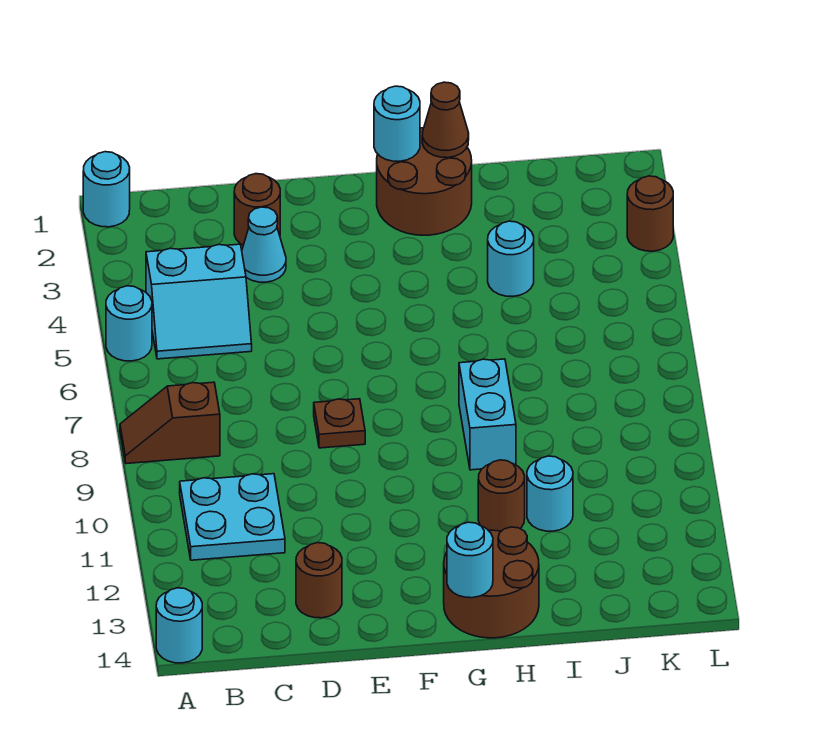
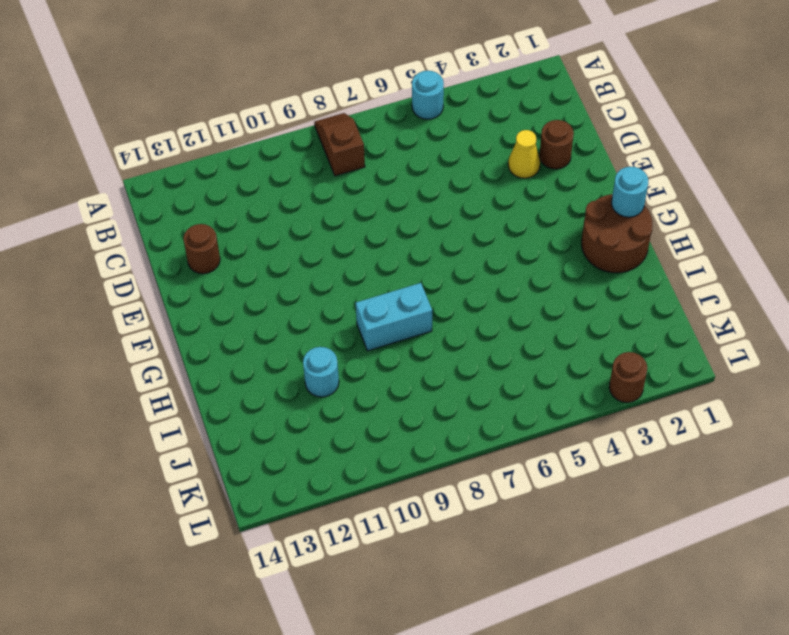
yellow 1x1 cone [508,130,540,178] -> cyan 1x1 cone [242,207,286,282]
none -> cyan 1x1 round brick [83,152,130,227]
none -> cyan 1x1 round brick [156,588,202,663]
none -> cyan 2x2 slope [146,244,252,359]

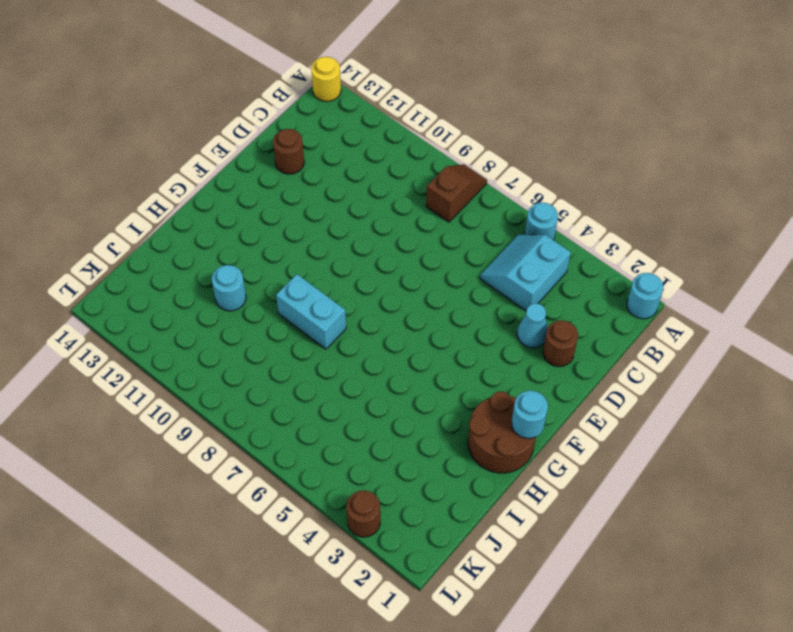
yellow 1x1 round brick [311,57,341,102] -> cyan 1x1 round brick [156,588,202,663]
none -> cyan 2x2 plate [180,474,285,560]
none -> brown 1x1 plate [314,399,365,448]
none -> brown 2x2 round brick [444,527,539,638]

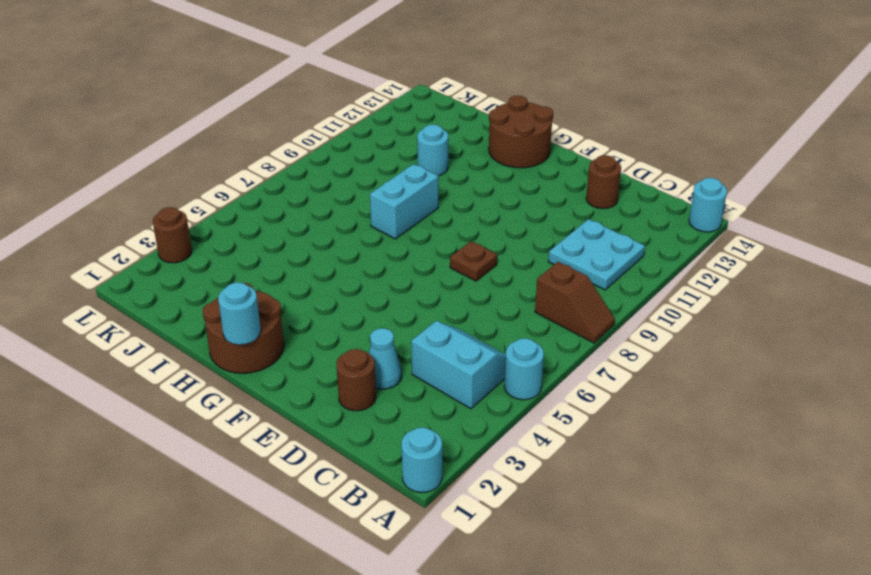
none -> brown 1x1 round brick [478,460,525,531]
none -> cyan 1x1 round brick [488,221,534,296]
none -> cyan 1x1 round brick [447,522,493,598]

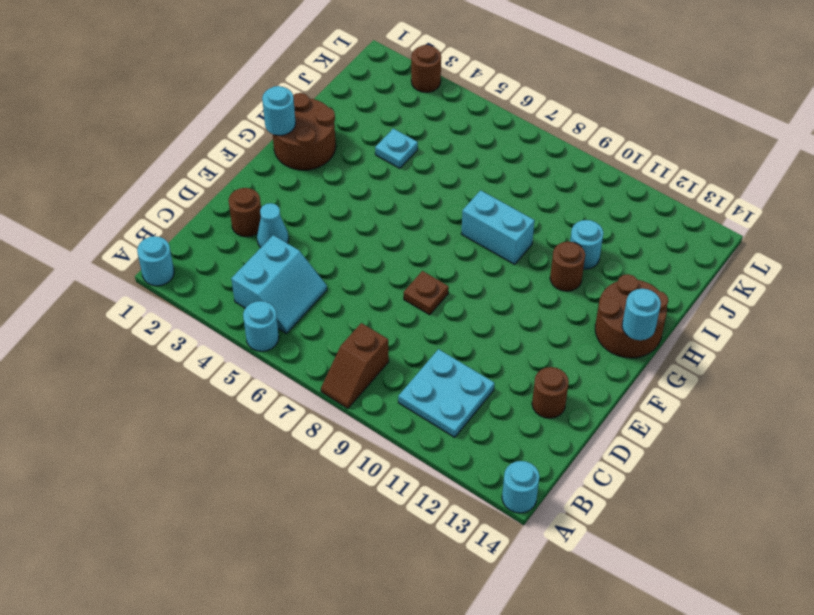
cyan 1x1 plate [375,129,418,169] -> cyan 1x1 round brick [488,221,534,296]
none -> brown 1x1 cone [422,82,469,158]

